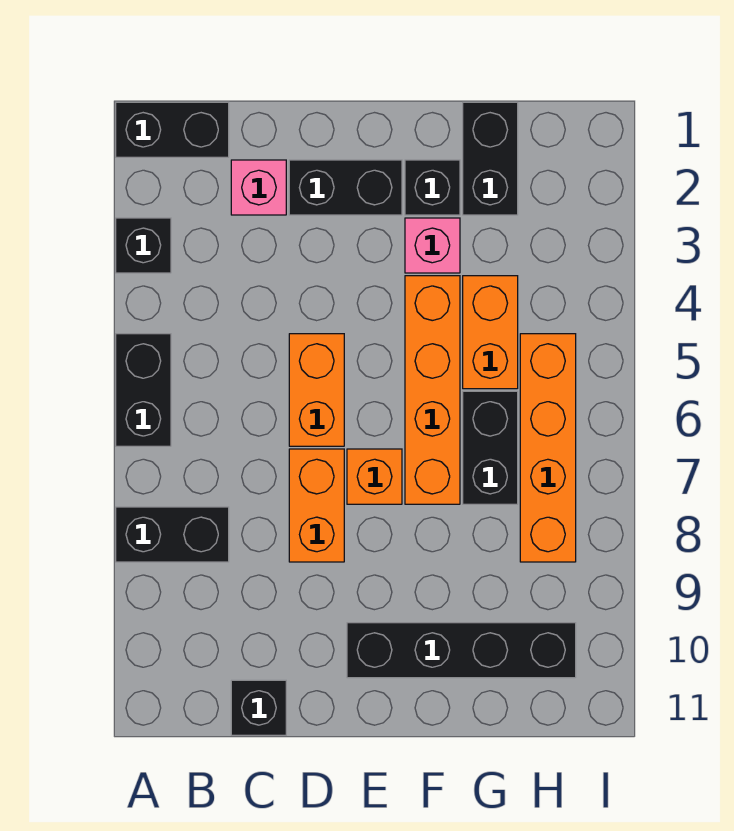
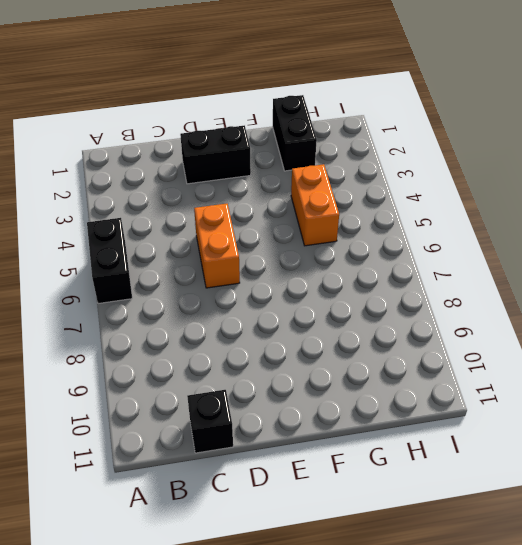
none -> black 1x2 brick [116,102,229,157]
none -> black 1x1 brick [116,218,171,273]
none -> black 1x2 brick [116,507,229,562]

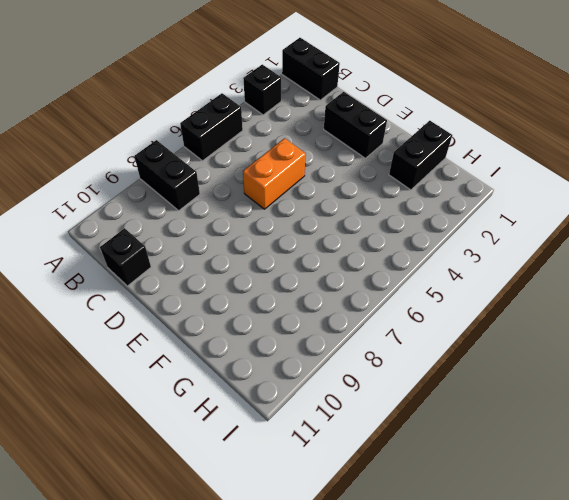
none -> pink 1x1 brick [231,160,286,215]
none -> orange 1x2 brick [289,449,344,562]
none -> orange 1x1 brick [347,449,402,504]

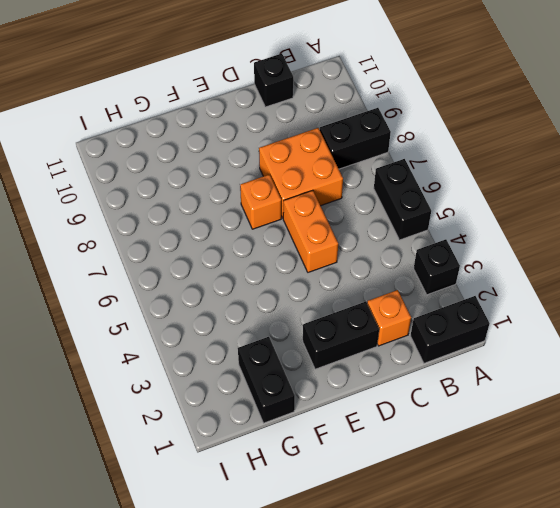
orange 1x1 brick [367,290,411,346] -> pink 1x1 brick [231,160,286,215]
orange 2x2 brick [259,128,343,218] -> orange 1x2 brick [289,449,344,562]
none -> black 1x4 brick [347,623,576,678]
none -> black 1x1 brick [405,160,460,215]
none -> pink 1x1 brick [405,218,460,273]

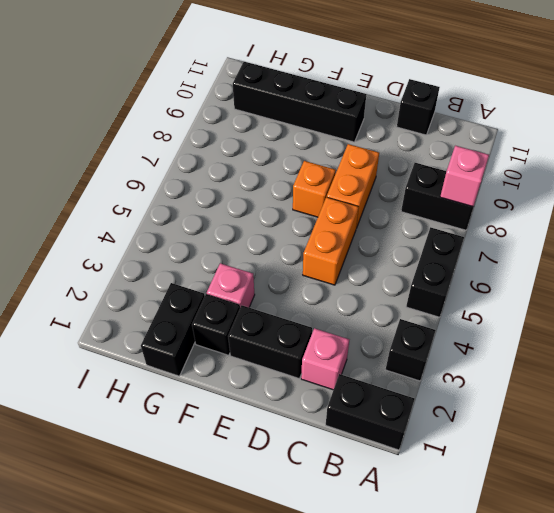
pink 1x1 brick [440,146,489,207] -> none
none -> orange 1x4 brick [405,276,460,504]
none -> orange 1x2 brick [463,276,518,389]
none -> black 1x2 brick [463,391,518,504]

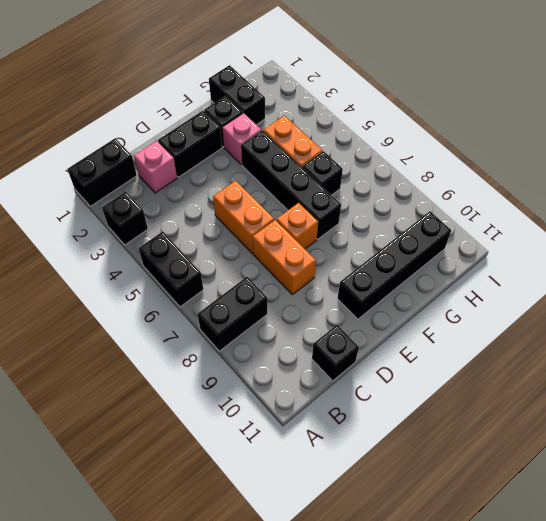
black 1x4 brick [241,131,341,239] -> orange 1x4 brick [405,276,460,504]
black 1x1 brick [302,151,343,195] -> black 1x2 brick [463,391,518,504]
none -> orange 1x4 brick [520,334,576,562]

